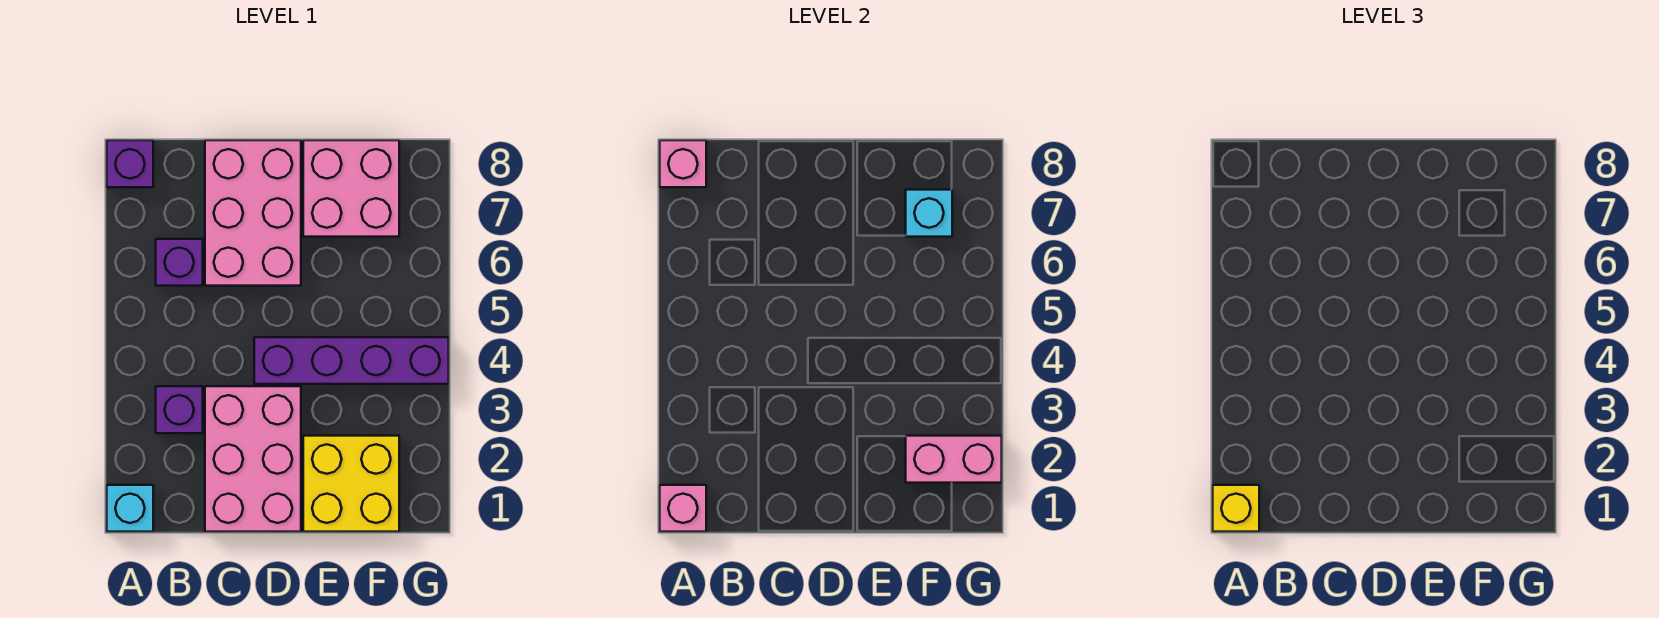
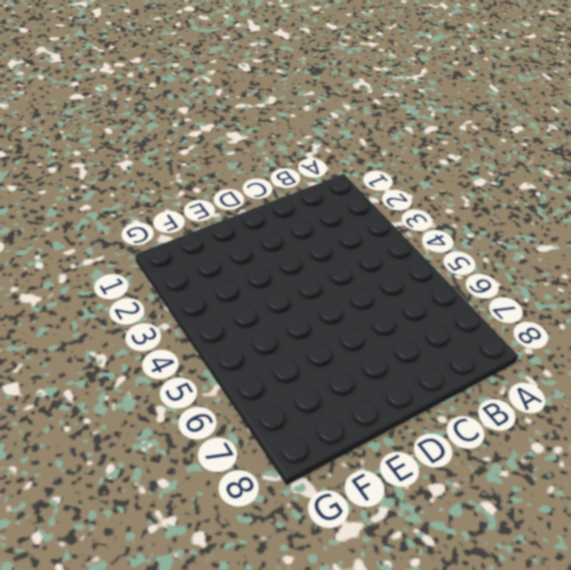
none -> cyan 1x1 brick [107,485,153,532]
none -> purple 1x1 brick [107,140,153,187]
none -> purple 1x1 brick [156,386,203,433]

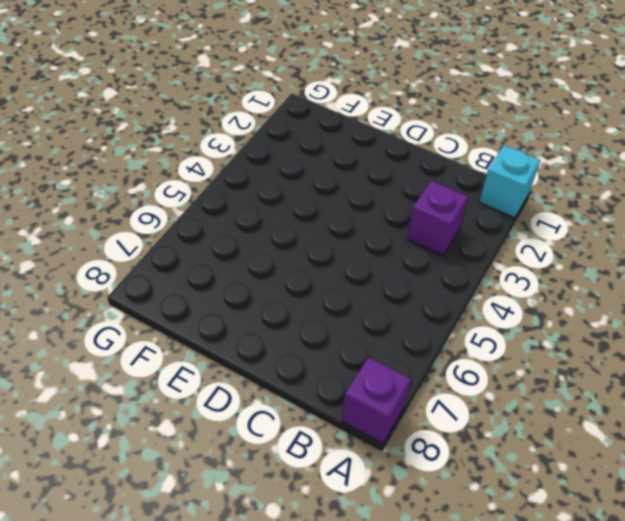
none -> purple 1x1 brick [156,239,203,286]
none -> pink 2x3 brick [205,386,301,532]
none -> pink 2x3 brick [205,140,301,286]

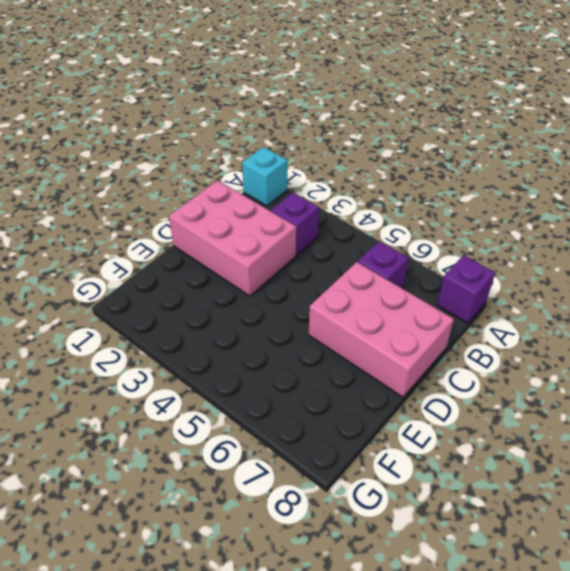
none -> purple 1x4 brick [254,337,449,384]
none -> yellow 2x2 brick [303,436,399,532]
none -> pink 2x2 brick [303,140,399,237]

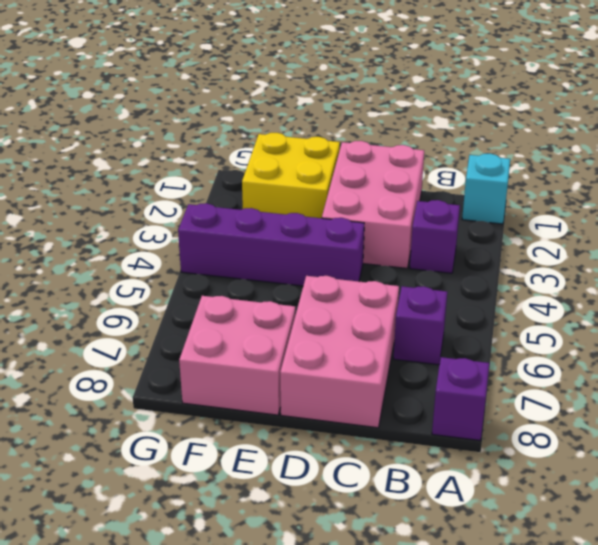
none -> pink 1x1 brick [660,485,706,532]
none -> pink 1x1 brick [660,140,706,187]
none -> pink 1x2 brick [906,436,1002,483]

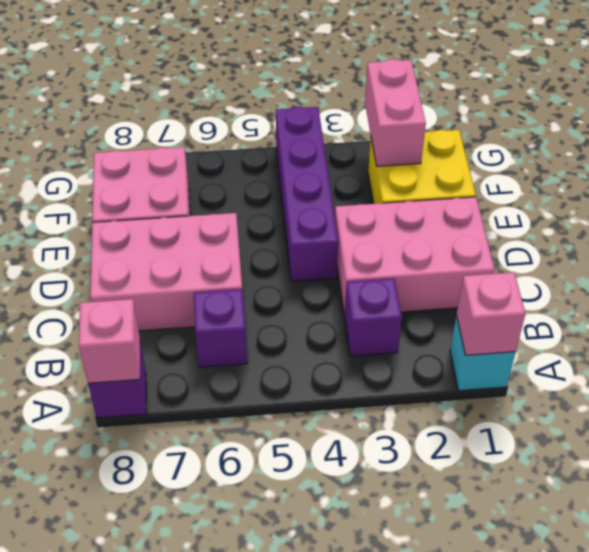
none -> cyan 1x1 brick [906,190,952,237]
none -> yellow 1x1 brick [1213,485,1259,532]

